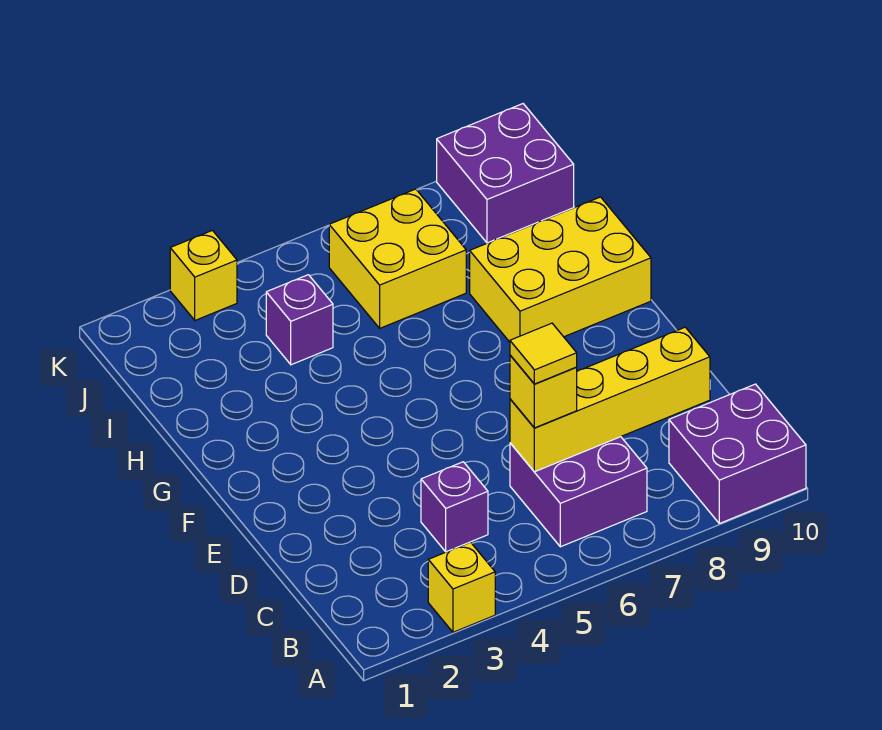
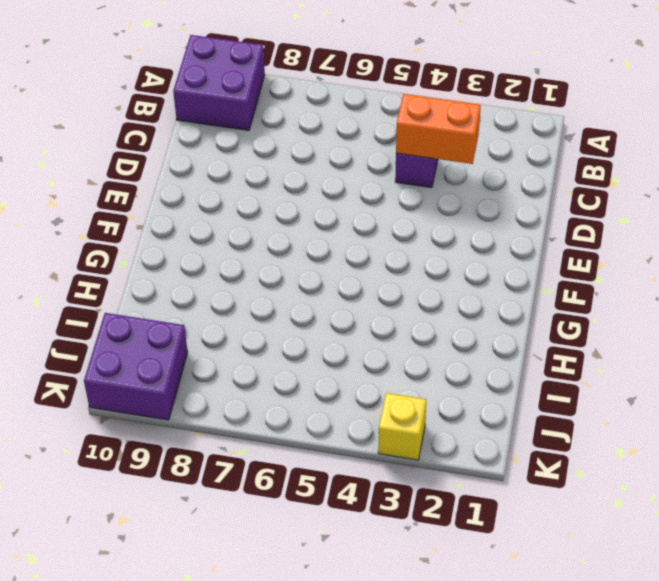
orange 1x2 brick [396,94,481,164] -> none
none -> yellow 1x1 brick [428,542,495,632]
none -> purple 2x2 brick [510,437,647,547]
none -> yellow 2x3 brick [470,197,651,342]

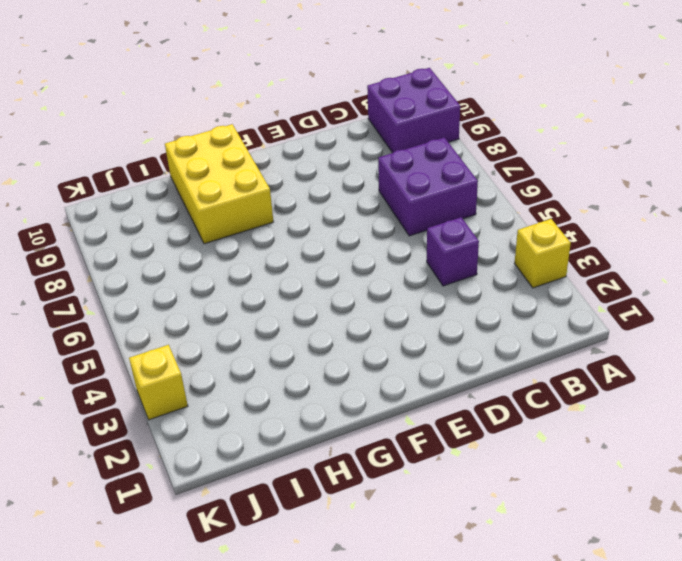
none -> purple 1x1 brick [266,275,333,365]
none -> yellow 2x2 brick [329,189,466,328]
none -> purple 2x2 brick [437,104,574,243]

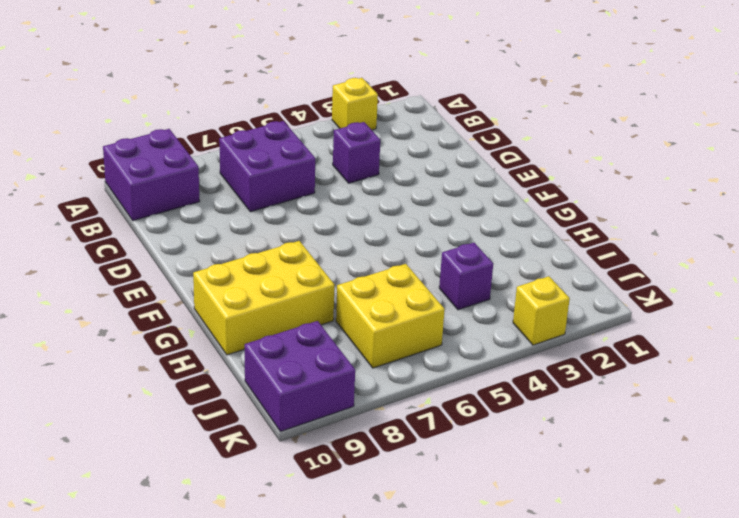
none -> yellow 1x4 brick [510,327,710,472]
none -> yellow 1x1 brick [510,355,577,428]
none -> yellow 1x1 tile [510,323,577,384]

